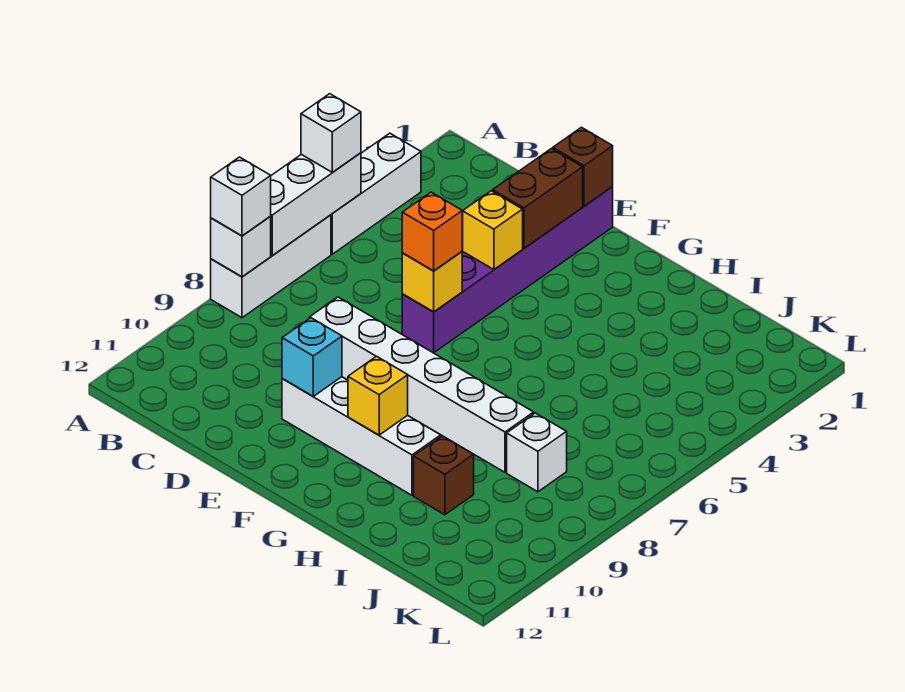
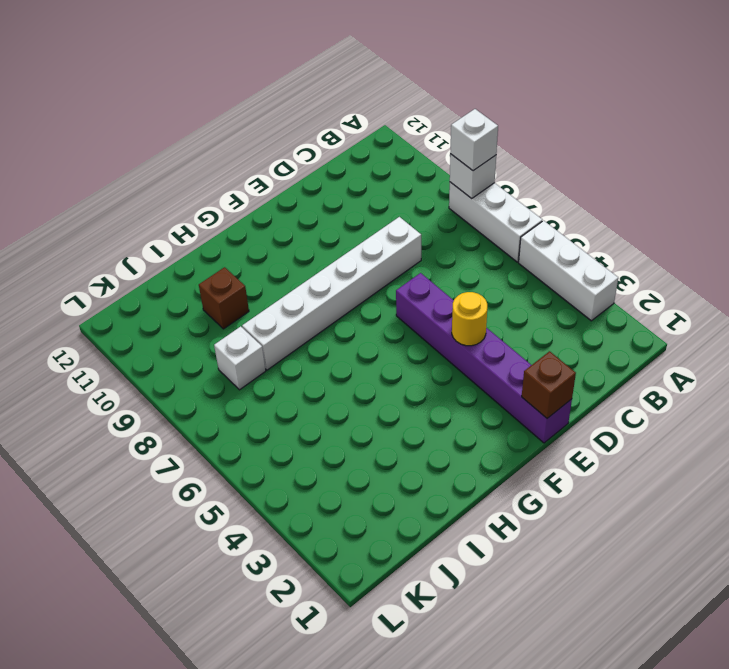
yellow 1x1 round brick [452,292,487,346] -> yellow 1x1 brick [462,191,523,270]
none -> white 1x4 brick [282,377,441,495]
none -> white 1x3 brick [270,153,361,256]
none -> brown 1x2 brick [493,149,583,248]

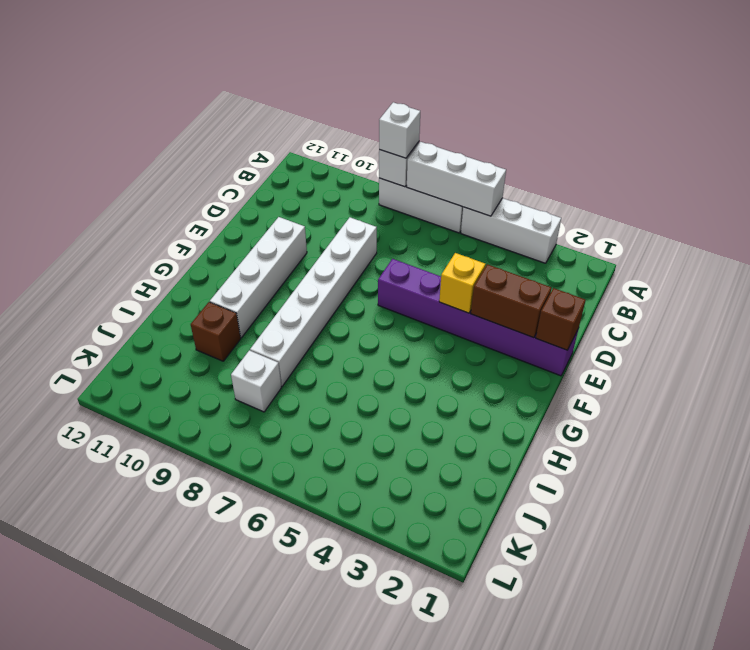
none -> yellow 1x1 brick [402,252,462,312]
none -> cyan 1x1 brick [282,318,342,396]
none -> yellow 1x1 brick [348,356,408,435]

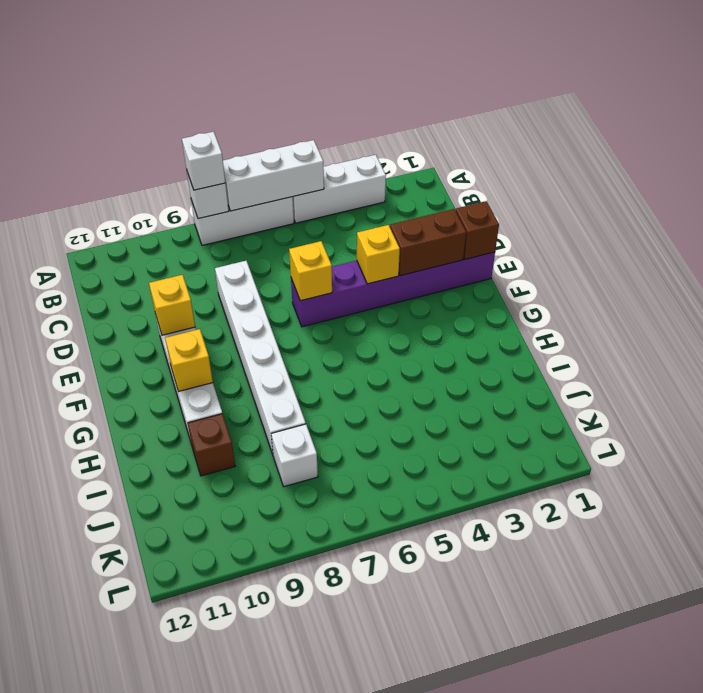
yellow 1x1 brick [149,275,195,335] -> cyan 1x1 brick [282,318,342,396]
none -> white 1x1 brick [301,94,361,172]
none -> orange 1x1 brick [402,192,462,271]

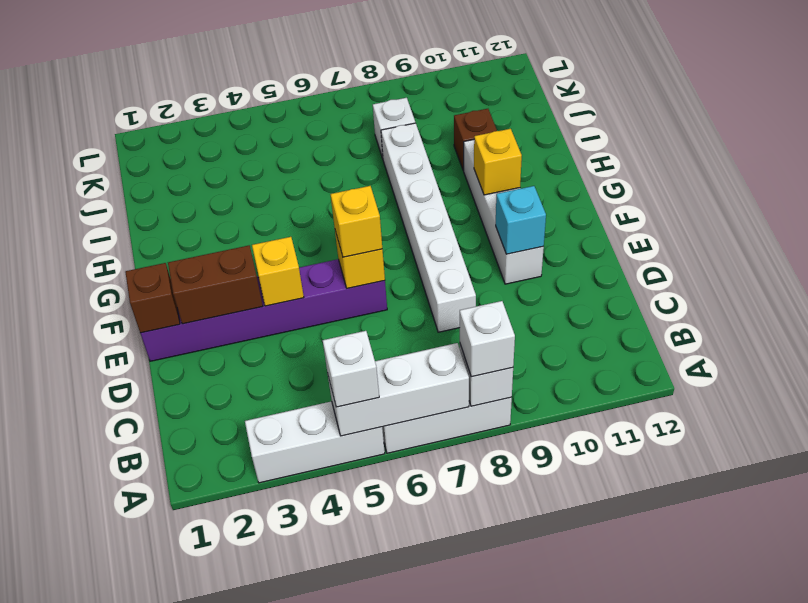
yellow 1x1 brick [330,186,382,257] -> orange 1x1 brick [402,192,462,271]

